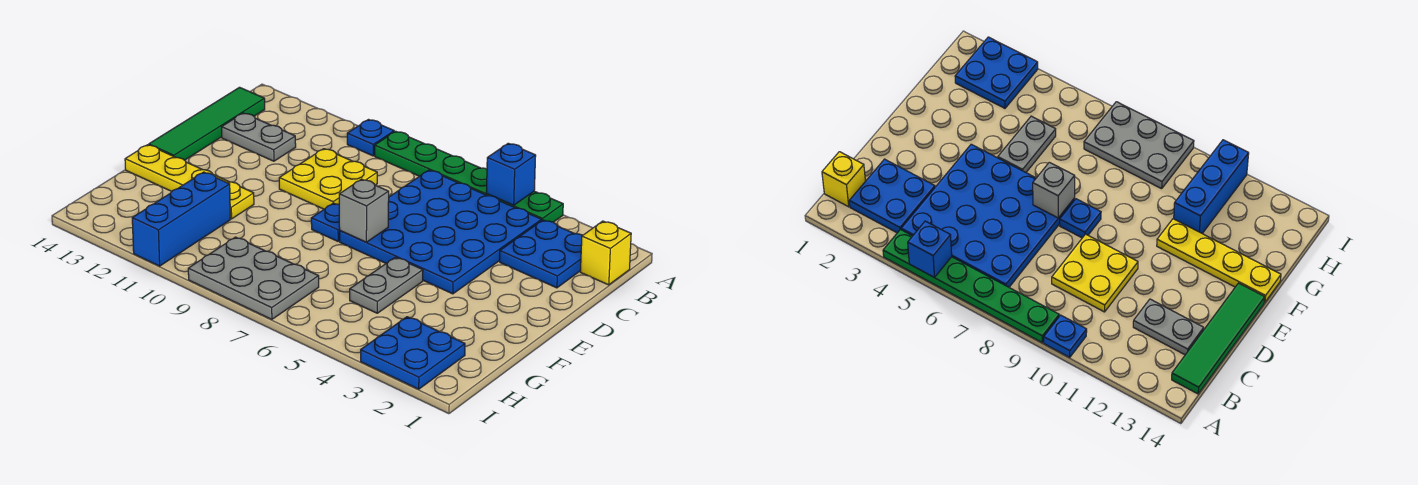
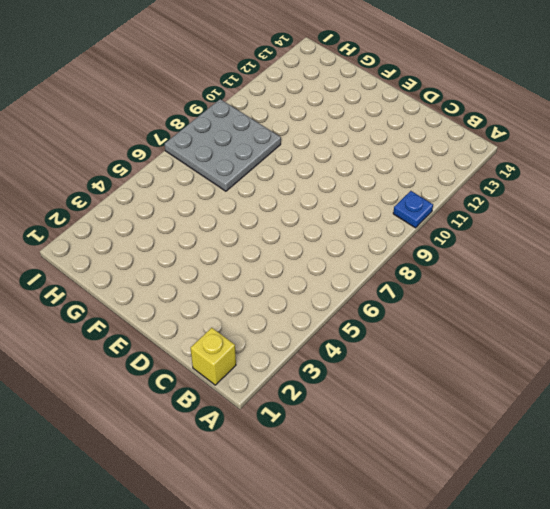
grey 3x3 plate [165,99,281,191] -> grey 2x3 plate [188,237,319,319]
none -> green 1x6 plate [375,131,563,222]
none -> blue 2x2 plate [500,220,583,288]
none -> blue 4x4 plate [340,170,542,294]

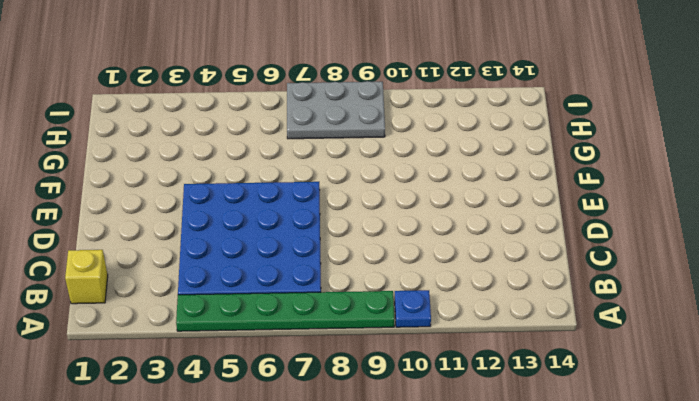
none -> blue 2x2 plate [500,220,583,288]
none -> green 1x4 tile [149,87,265,160]
none -> yellow 2x2 plate [279,149,377,209]

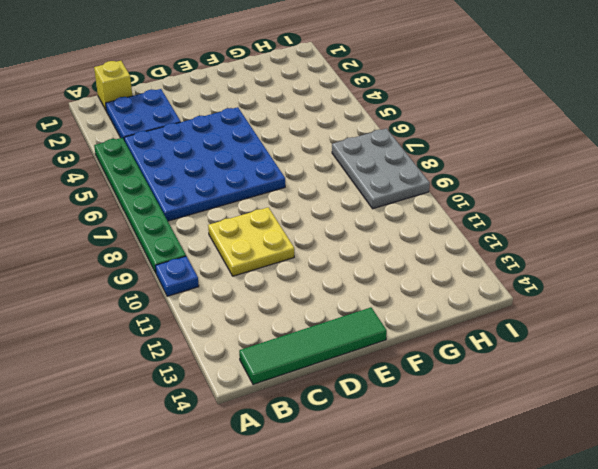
none -> grey 1x2 plate [222,113,296,161]
none -> blue 1x1 plate [311,203,340,241]
none -> grey 1x2 plate [350,257,423,313]

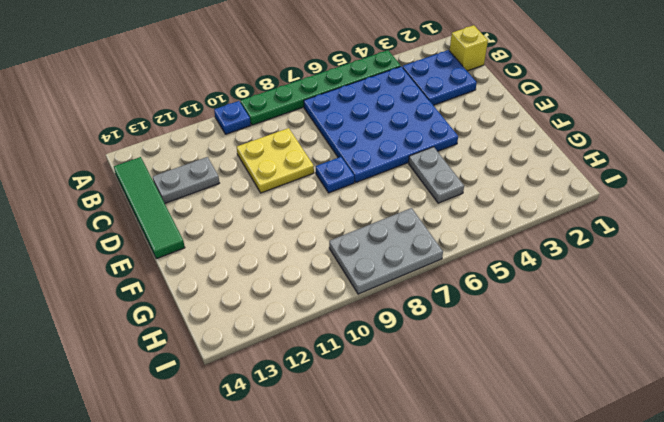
none -> yellow 1x4 plate [125,145,254,219]
none -> blue 1x3 brick [132,172,230,266]
none -> blue 2x2 plate [361,317,465,389]

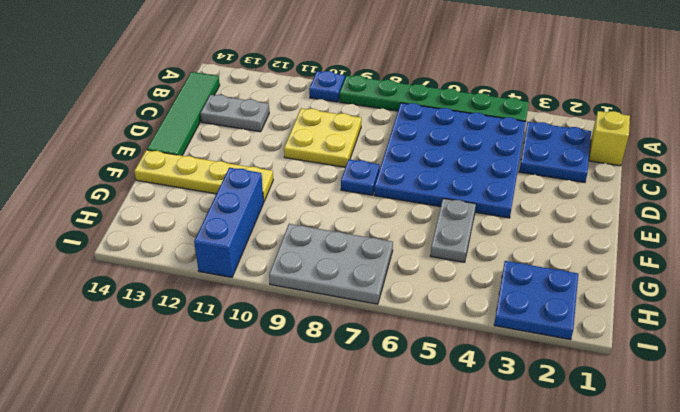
none -> blue 1x1 brick [486,143,536,205]
none -> grey 1x1 brick [339,179,389,242]

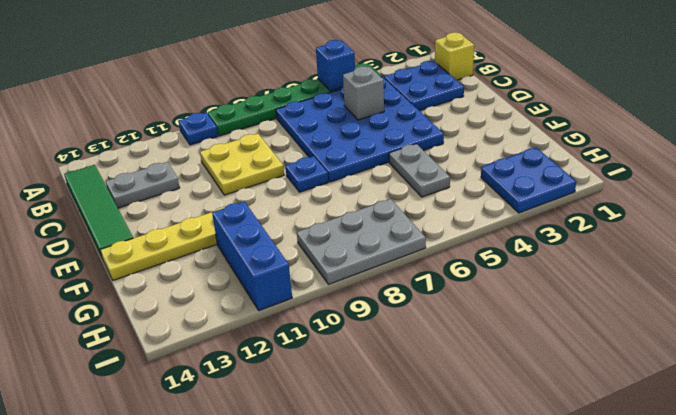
grey 1x1 brick [343,66,384,120] -> grey 1x1 brick moved to [339,179,389,242]

